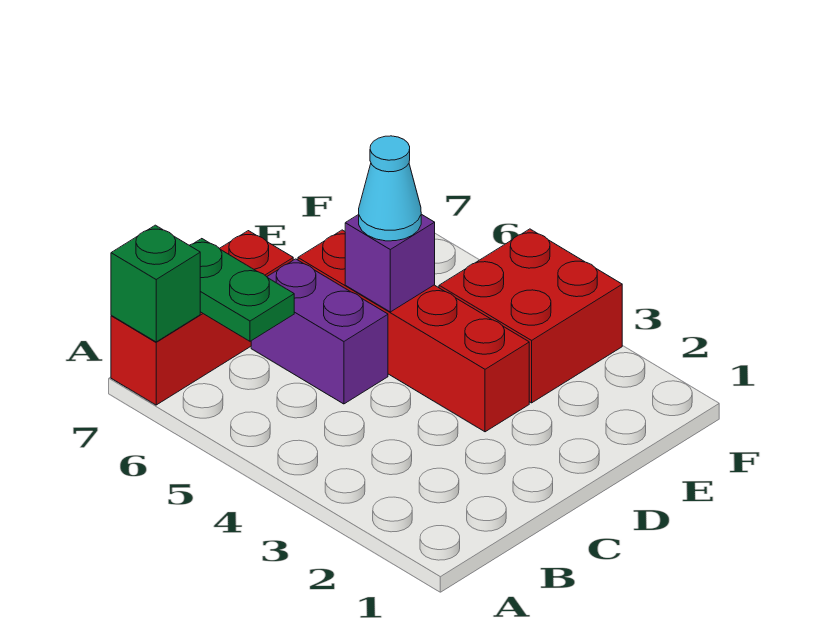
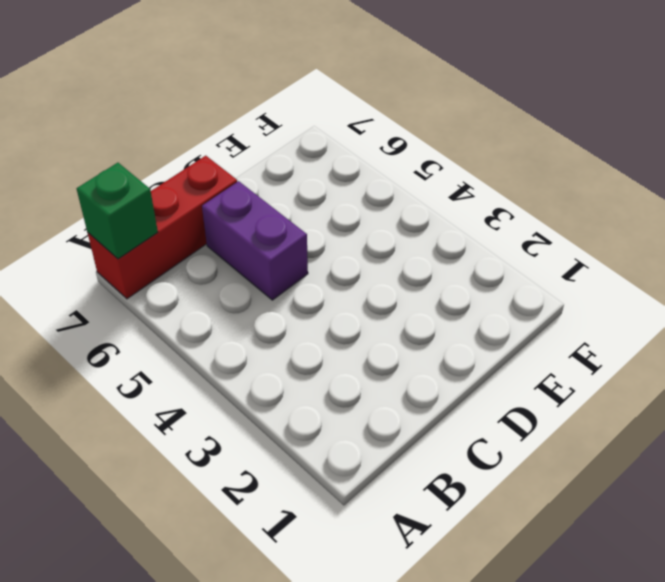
none -> red 1x4 brick [298,230,529,432]
none -> red 2x2 brick [439,229,622,403]

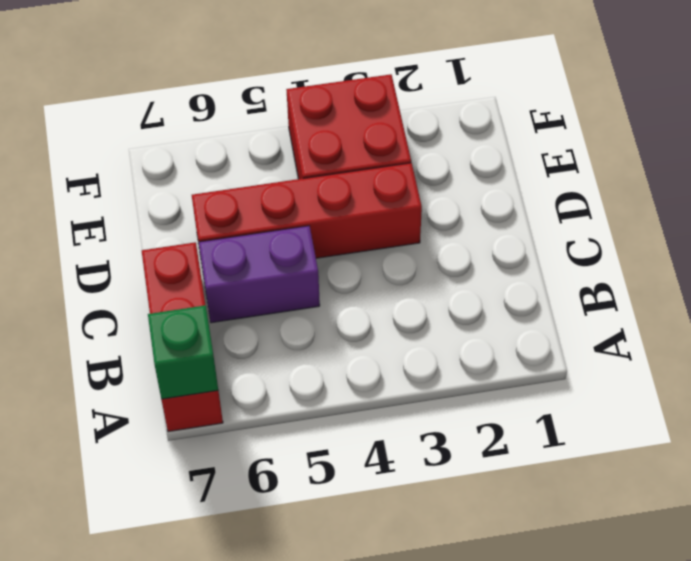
none -> green 1x2 plate [190,239,294,341]
none -> purple 1x1 brick [345,214,435,312]

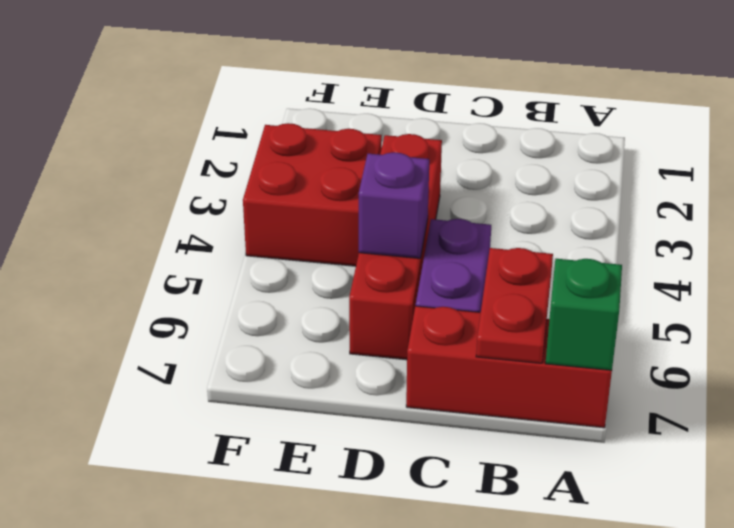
red 1x2 plate [476,248,553,363] -> green 1x2 plate [190,239,294,341]
none -> cyan 1x1 cone [359,136,421,241]

